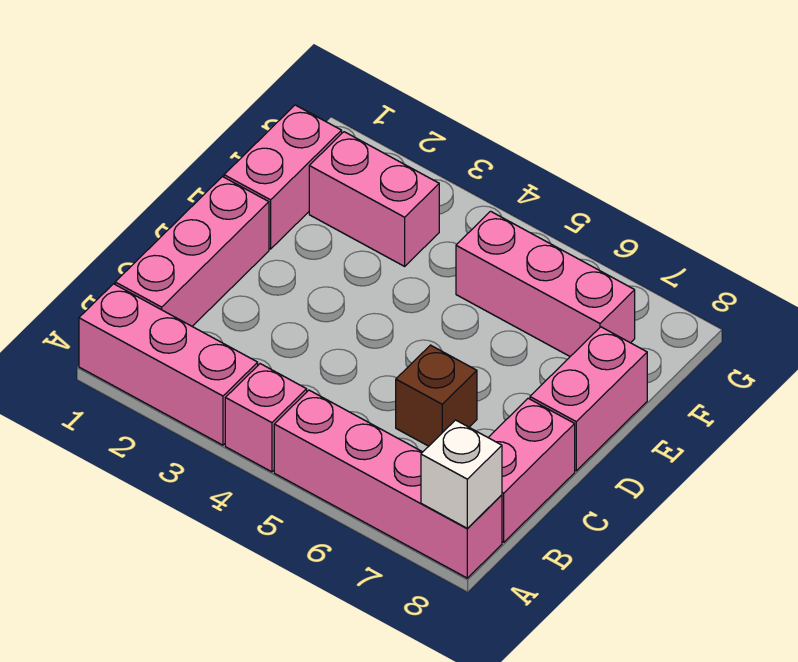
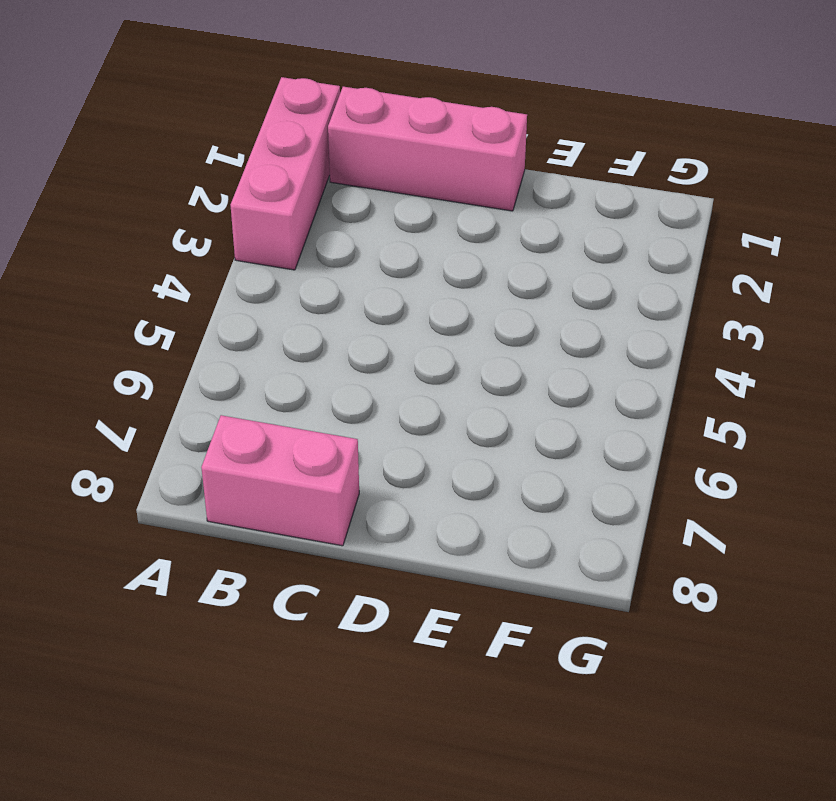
none -> pink 1x1 brick [225,364,307,472]
none -> pink 1x4 brick [274,390,502,578]

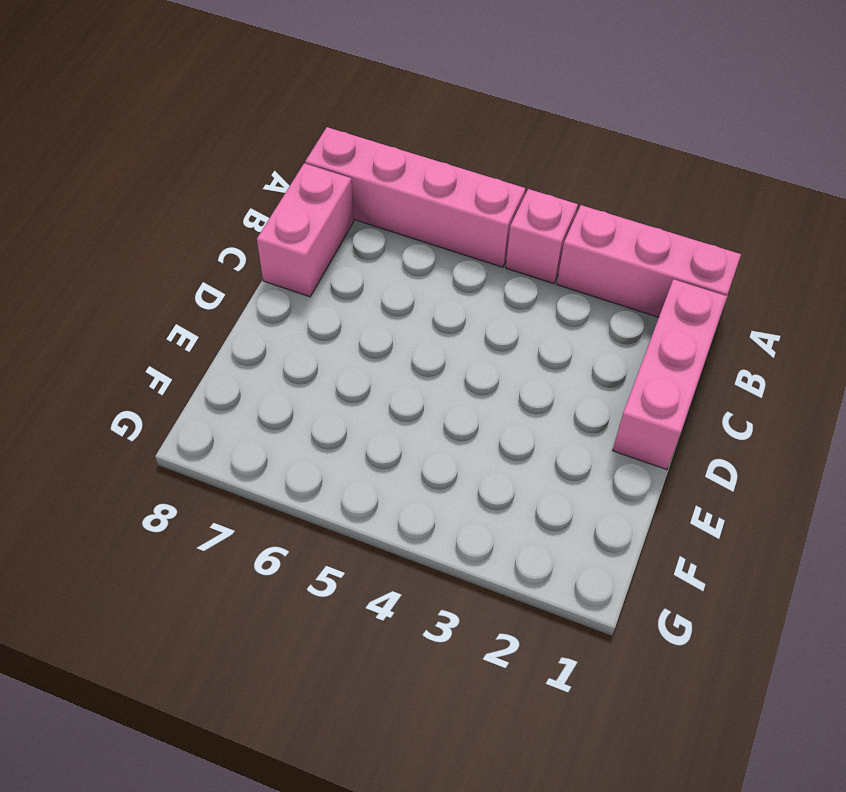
none -> brown 1x1 brick [396,345,477,446]
none -> pink 1x2 brick [530,327,647,471]

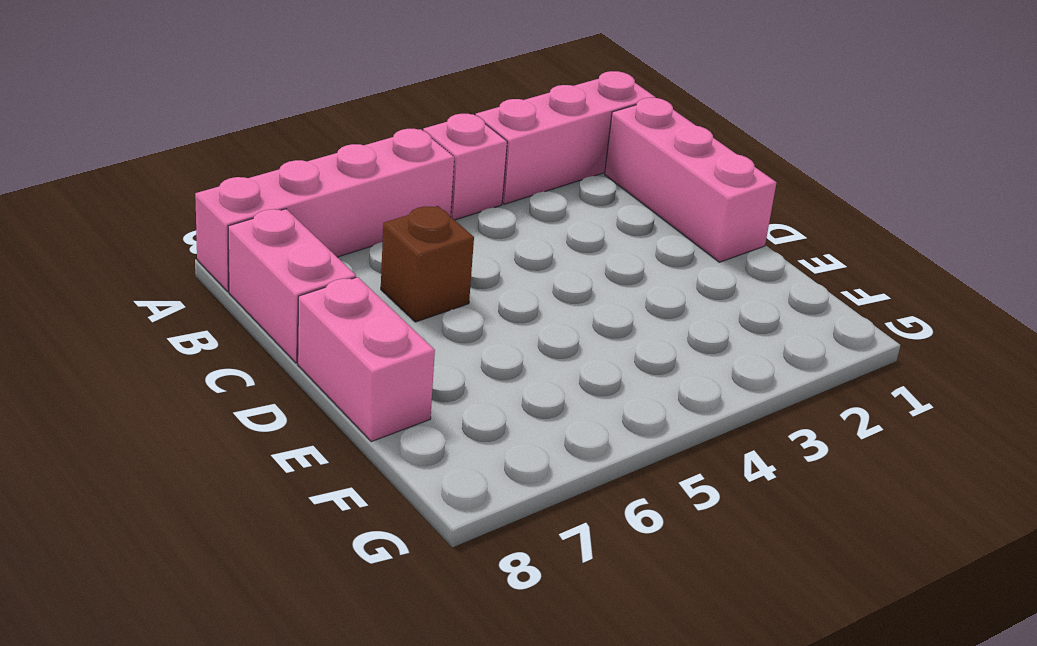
none -> pink 1x2 brick [224,105,342,249]
none -> pink 1x2 brick [309,132,439,266]

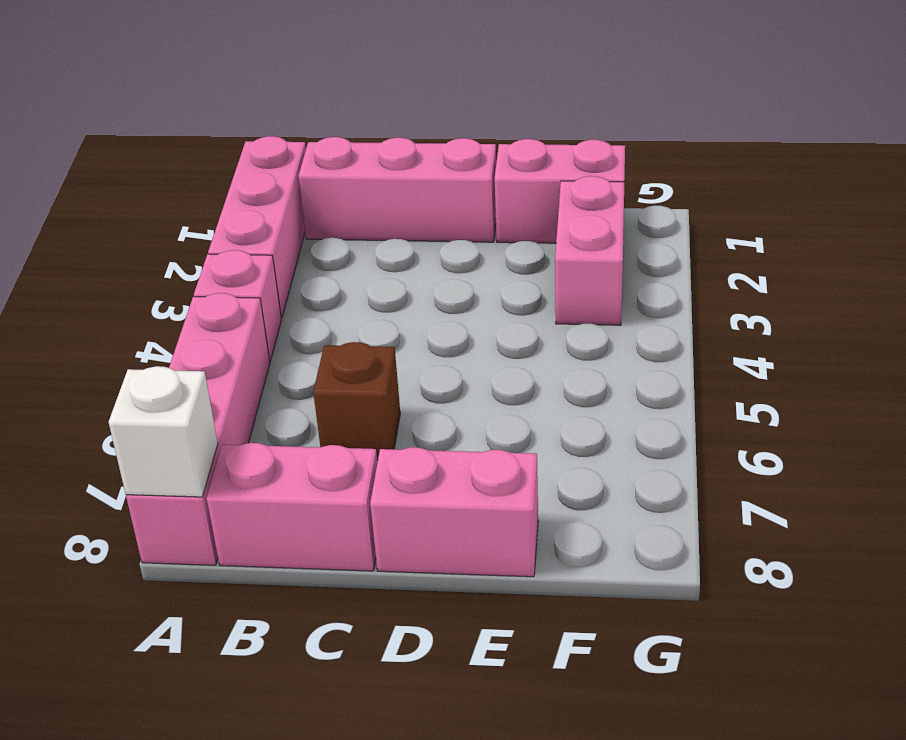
none -> pink 1x3 brick [456,211,635,356]

